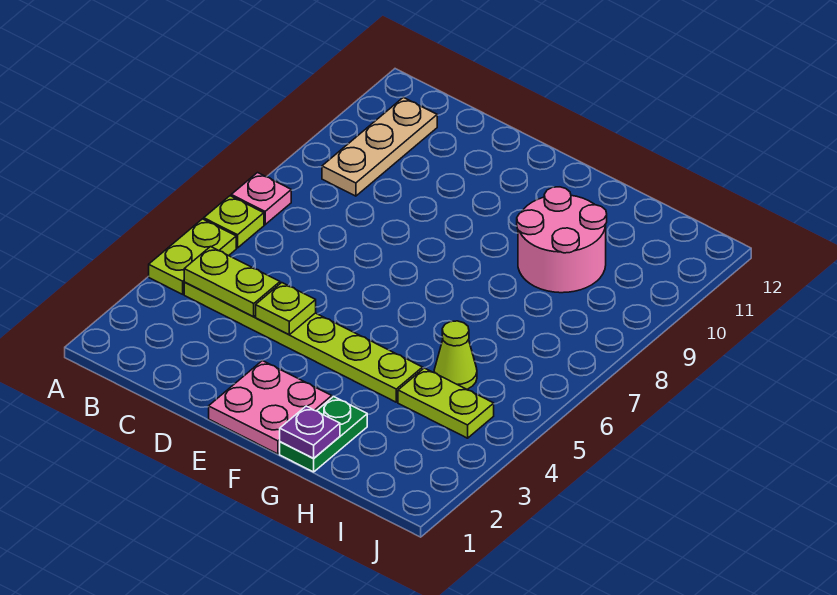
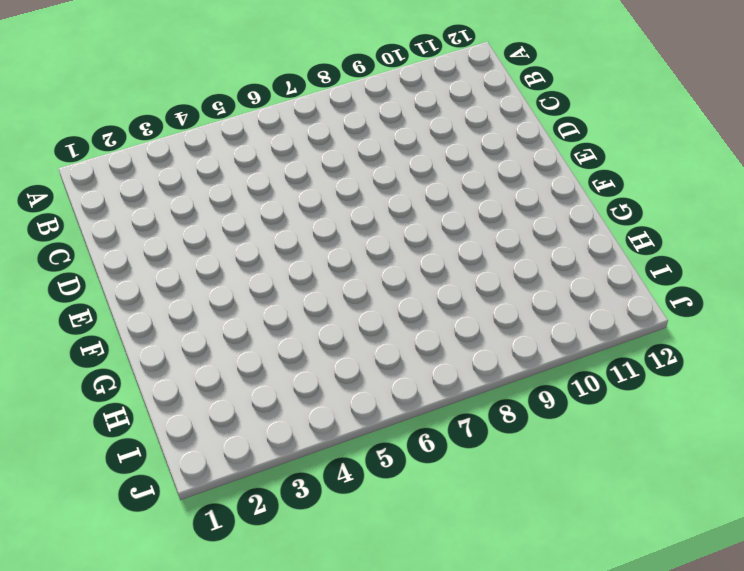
none -> lime 1x2 plate [149,219,236,294]
none -> lime 1x1 plate [204,196,264,248]
none -> pink 1x1 plate [231,173,291,225]

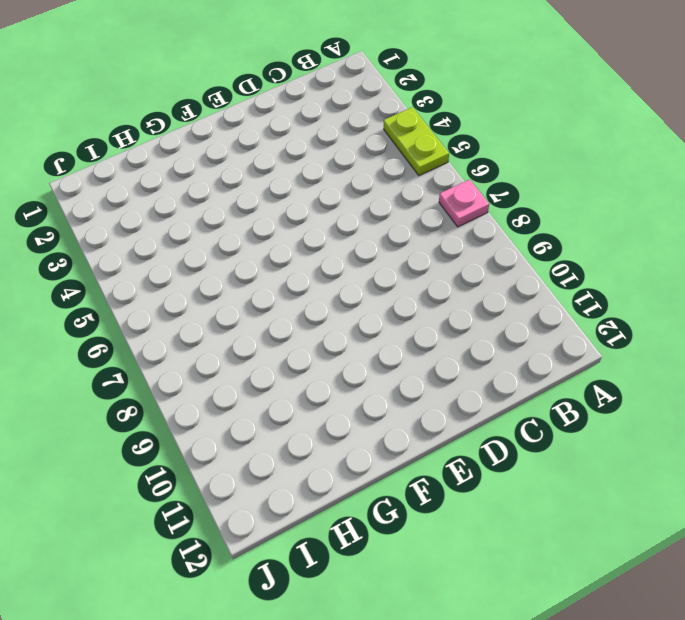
none -> lime 1x1 plate [204,196,264,248]
none -> lime 1x6 plate [184,282,423,402]
none -> tan 1x3 plate [322,97,437,196]

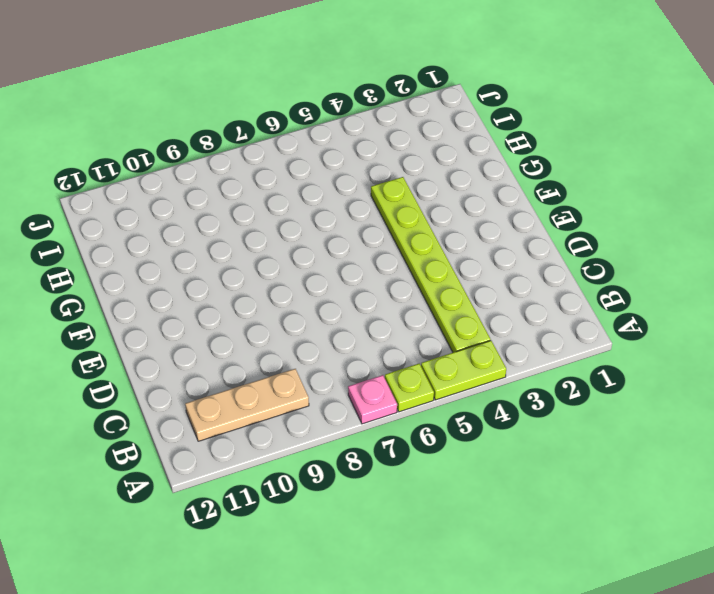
none -> pink 2x2 plate [209,361,332,454]
none -> green 1x2 plate [280,397,367,472]
none -> pink 2x2 round brick [517,187,607,293]

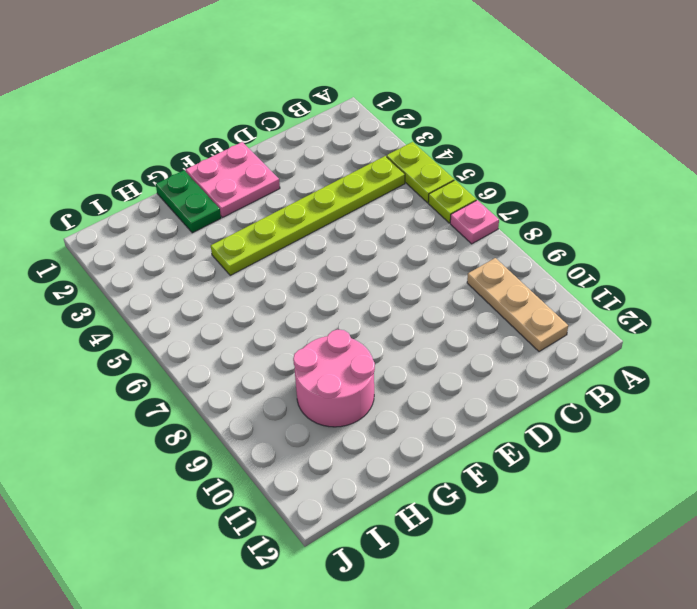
none -> lime 1x2 plate [398,368,494,438]
none -> lime 1x1 cone [434,321,477,389]
none -> lime 1x2 plate [184,247,280,317]

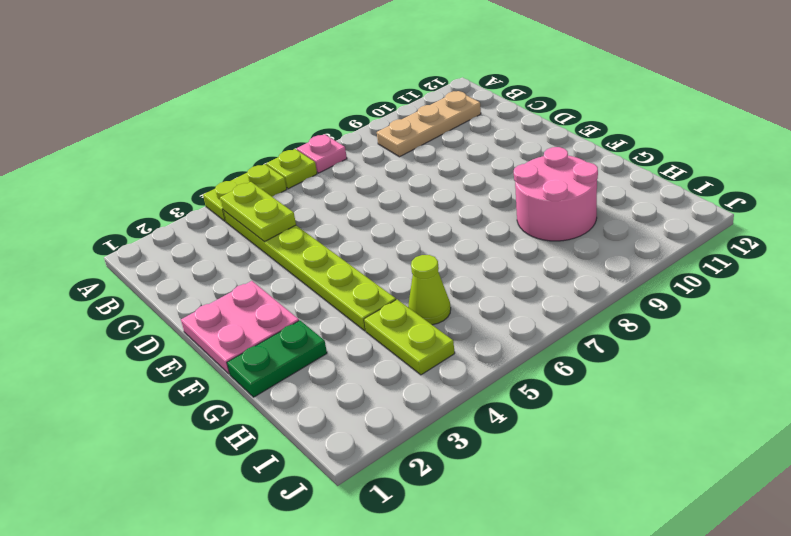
none -> lime 1x1 plate [256,283,316,335]
none -> purple 1x1 plate [280,406,340,458]

